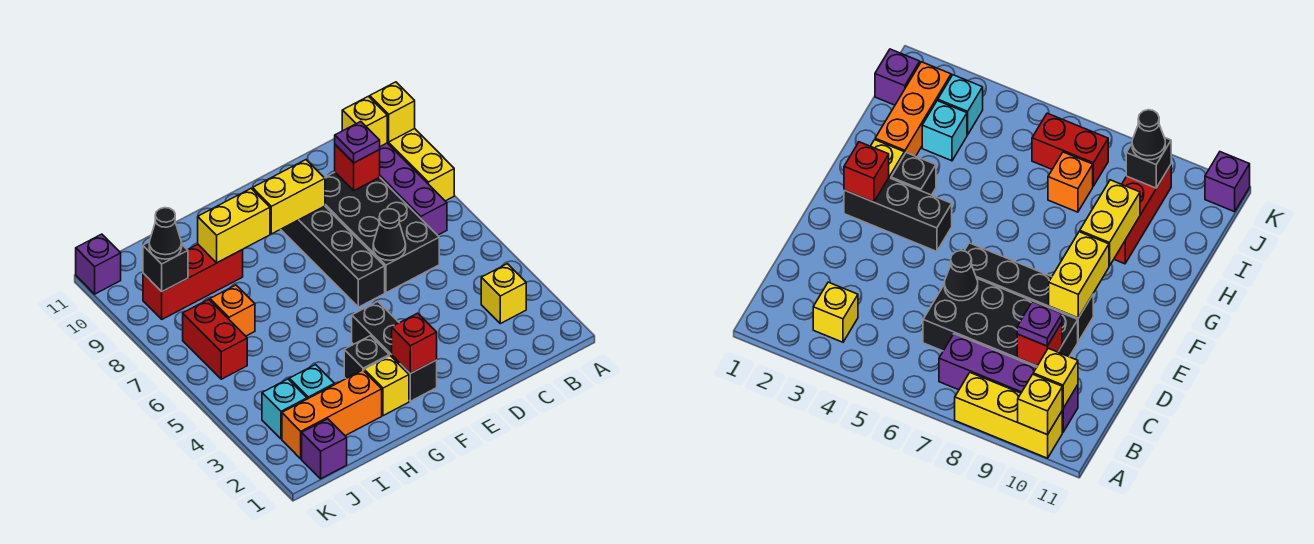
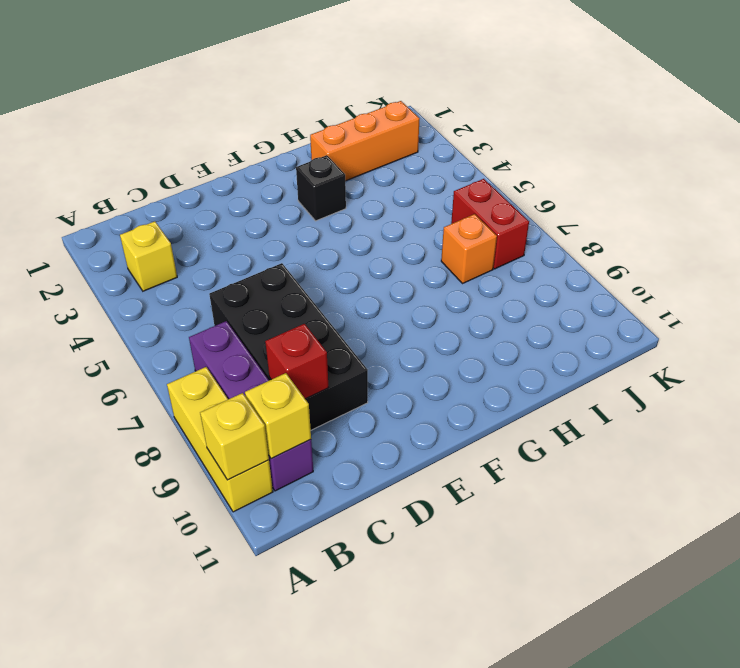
none -> black 1x4 brick [281,206,385,307]
none -> black 1x3 brick [352,302,437,401]
none -> yellow 1x1 brick [364,356,409,416]

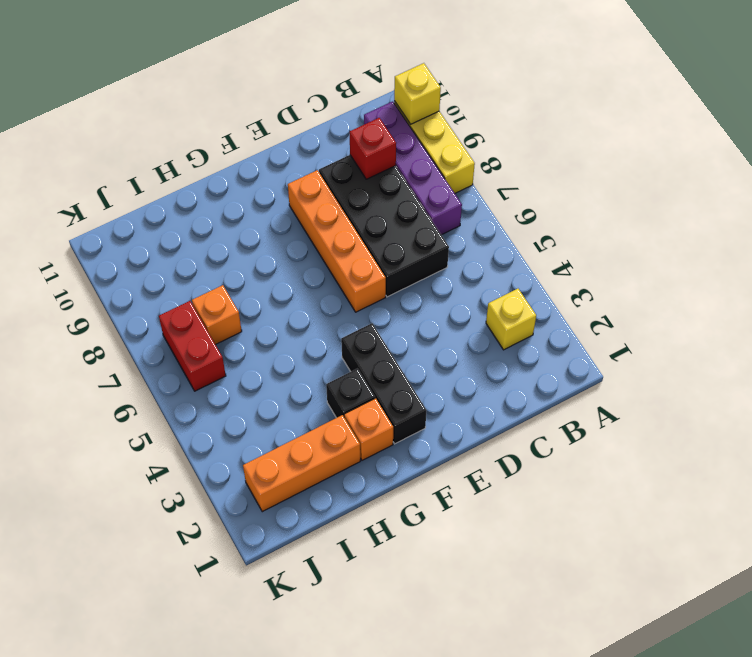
orange 1x4 brick [288,170,386,312] -> black 1x4 brick [281,206,385,307]
orange 1x1 brick [344,398,393,460] -> yellow 1x1 brick [364,356,409,416]
none -> red 1x3 brick [143,244,243,319]
none -> cyan 1x1 brick [289,365,334,399]
none -> purple 1x1 brick [302,419,347,479]

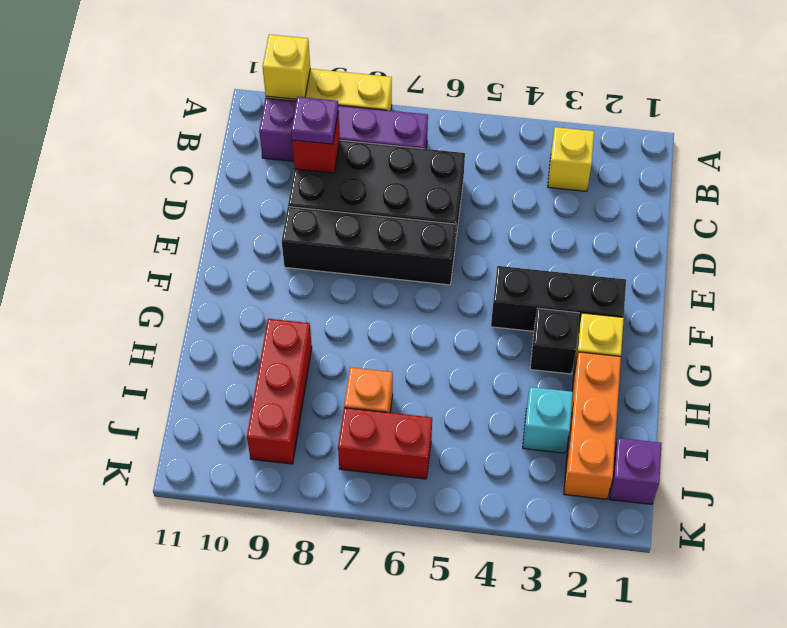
none -> cyan 1x1 brick [262,379,307,439]
none -> purple 1x1 brick [76,234,121,294]
none -> yellow 1x1 brick [342,96,387,146]

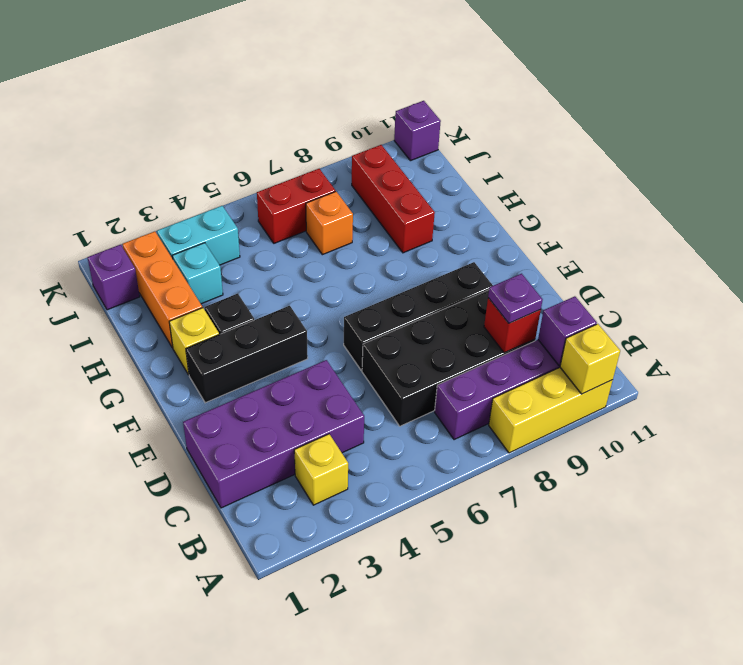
purple 1x1 brick [538,296,597,366] -> yellow 1x1 brick [342,96,387,146]
purple 2x4 brick [183,360,364,508] -> none
cyan 1x2 brick [157,206,240,265] -> cyan 1x1 brick [262,379,307,439]
none -> black 1x1 cone [373,209,406,260]
none -> yellow 1x2 brick [253,160,325,234]
none -> red 1x1 brick [392,313,437,373]

